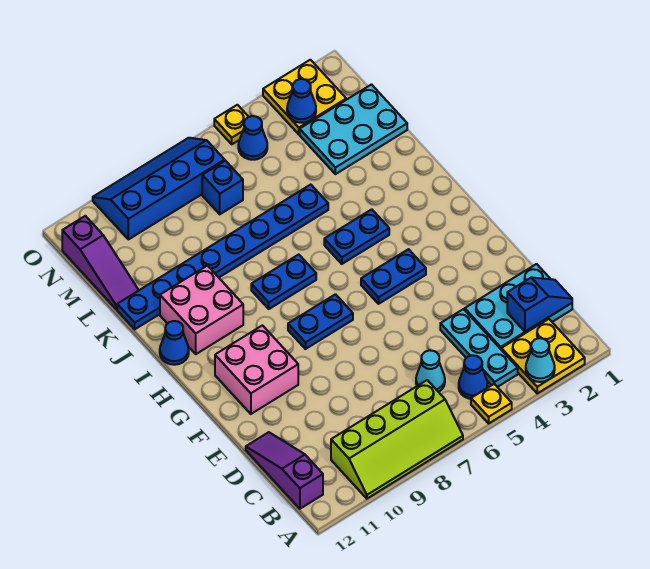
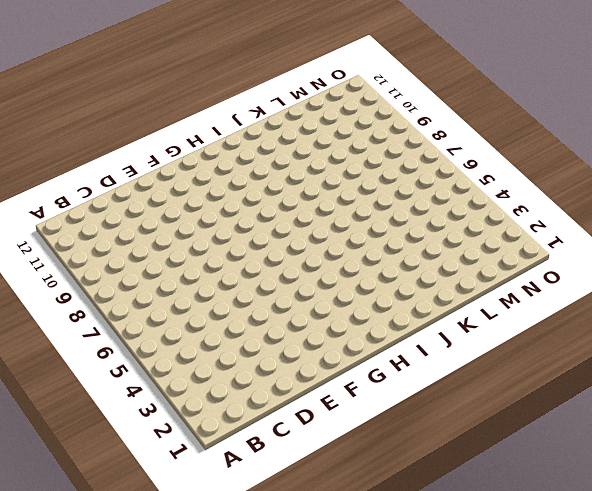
none -> yellow 2x2 plate [501,319,585,393]
none -> yellow 1x1 plate [471,384,512,423]
none -> lime 2x4 slope [331,380,463,499]

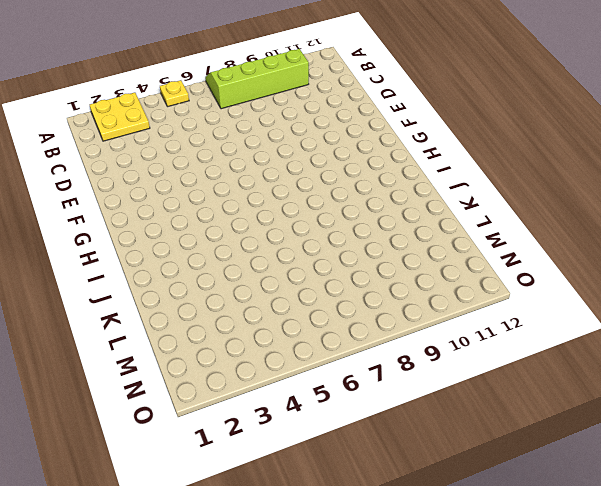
none -> cyan 1x3 plate [440,309,518,387]
none -> blue 1x1 cone [459,355,488,399]
none -> purple 1x3 slope [246,432,323,509]

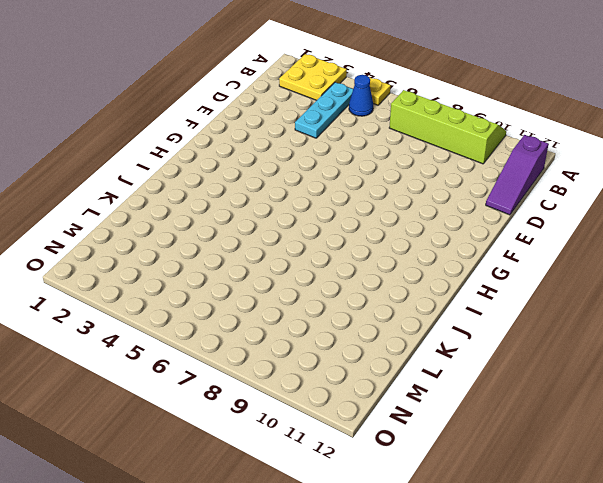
none -> cyan 2x3 plate [465,264,572,349]
none -> cyan 1x1 cone [416,350,445,392]
none -> pink 2x2 brick [215,325,298,414]

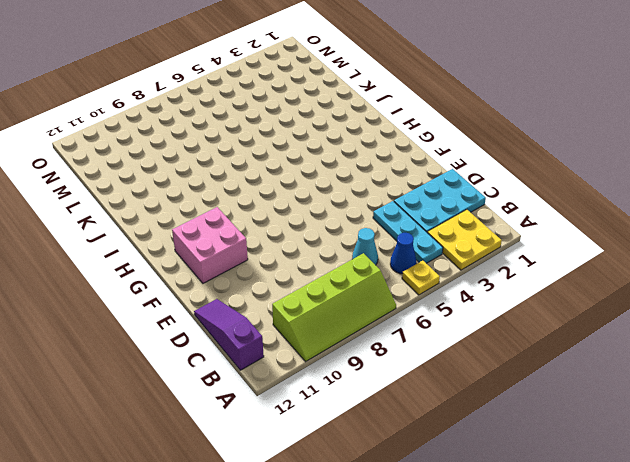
none -> blue 1x2 plate [361,249,426,304]
none -> blue 1x2 plate [288,294,353,349]
none -> blue 1x2 plate [324,209,389,264]

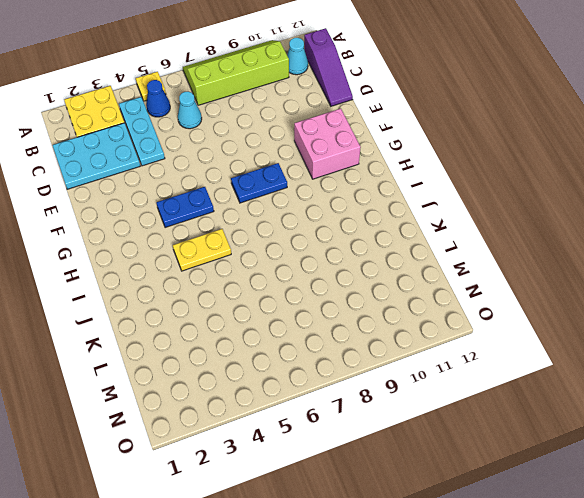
cyan 1x1 cone [287,38,308,75] -> cyan 1x1 cone moved to [526,338,555,382]
yellow 1x2 plate [173,229,231,271] -> blue 1x2 plate [324,209,389,264]
none -> blue 1x2 plate [251,255,316,309]
none -> pink 2x2 brick [160,266,243,354]
none -> blue 1x1 cone [160,321,189,365]

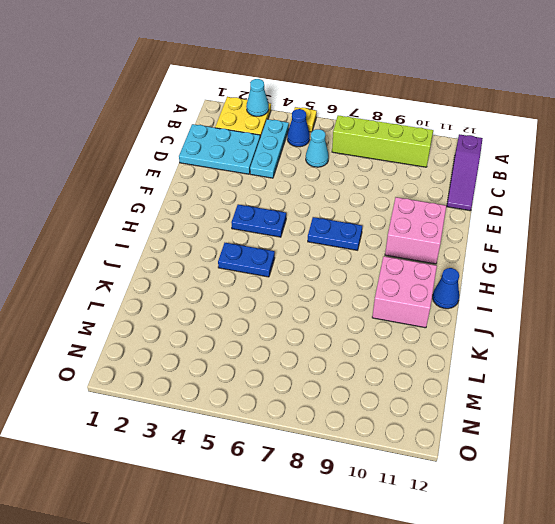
none -> blue 1x2 plate [251,255,316,309]
none -> blue 1x8 plate [117,185,328,329]
none -> cyan 2x3 plate [300,85,407,174]

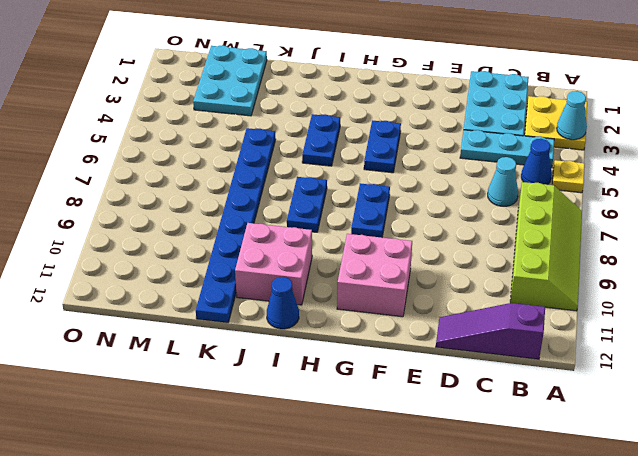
none -> purple 1x3 slope [62,216,139,309]
none -> blue 1x1 brick [202,161,243,214]
none -> yellow 2x2 plate [263,60,346,134]

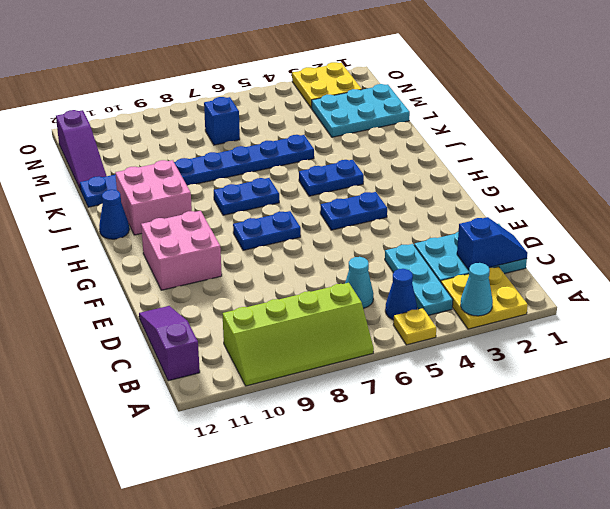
none -> blue 1x1 cone [238,116,267,160]
none -> blue 2x4 slope [93,138,225,239]
none -> yellow 1x1 plate [214,105,248,144]

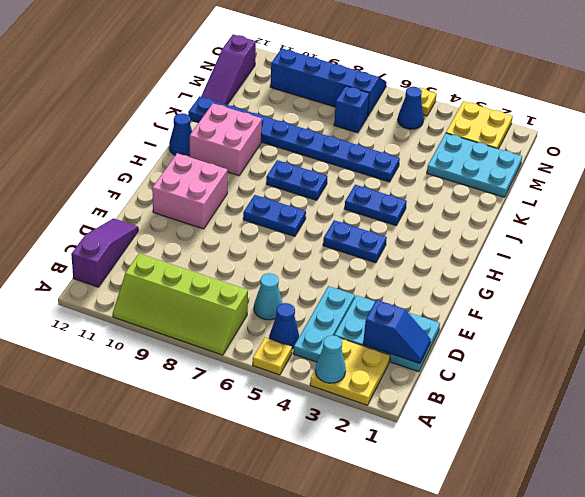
none -> blue 1x1 cone [287,79,316,123]

